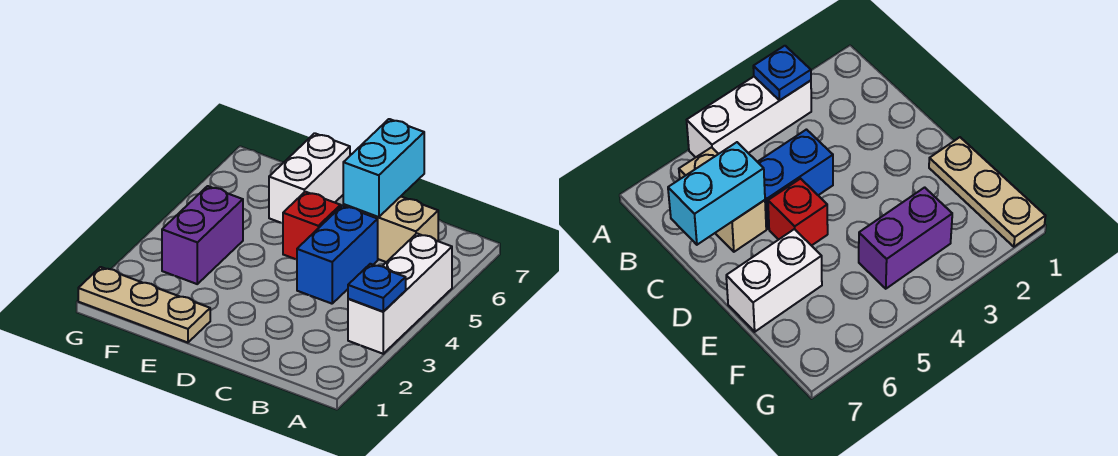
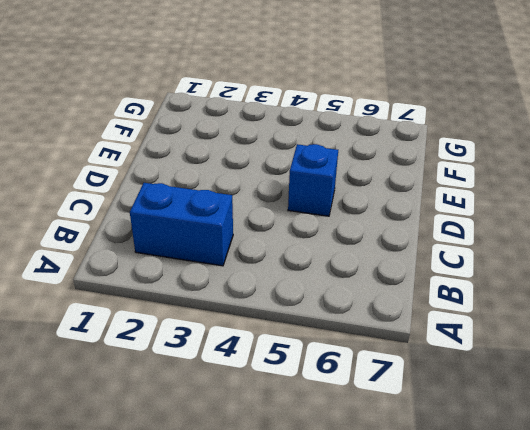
blue 1x2 brick [130,183,233,266] -> blue 1x2 brick moved to [297,206,378,304]
blue 1x1 brick [288,144,338,216] -> red 1x1 brick [283,192,341,260]
none -> white 1x3 brick [348,234,452,354]
none -> tan 1x2 brick [343,197,438,262]

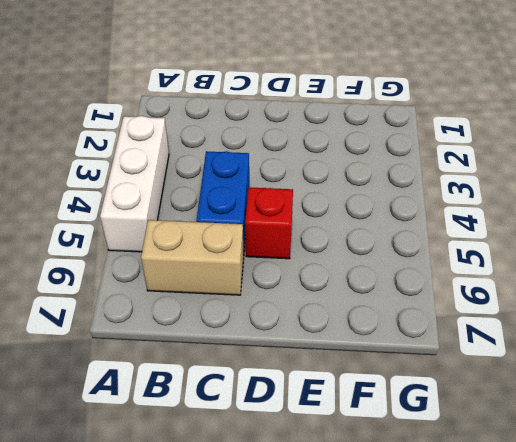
none -> tan 1x3 plate [78,267,210,343]
none -> white 1x2 brick [269,133,350,223]

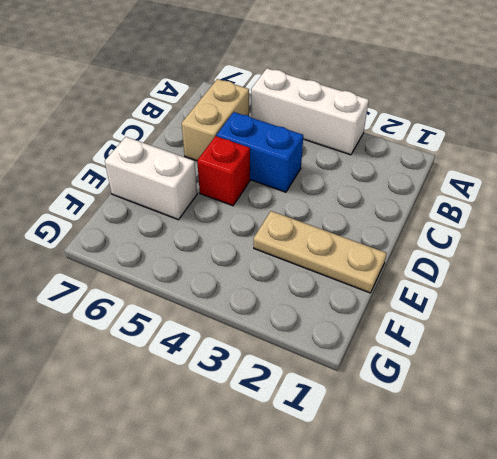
tan 1x3 plate [254,211,387,293] -> tan 1x3 plate turned to [78,267,210,343]
none -> purple 1x2 brick [162,186,243,284]
none -> blue 1x1 plate [348,264,406,312]

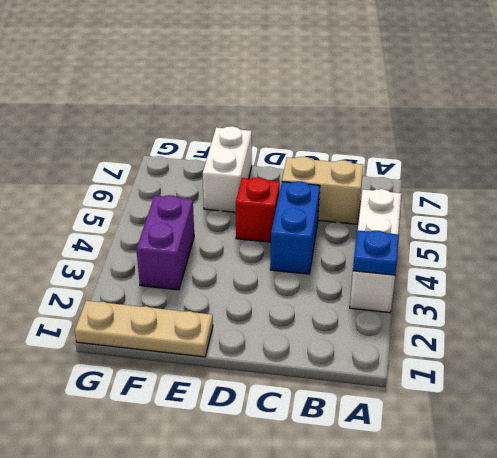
none -> cyan 1x2 brick [343,119,424,217]

